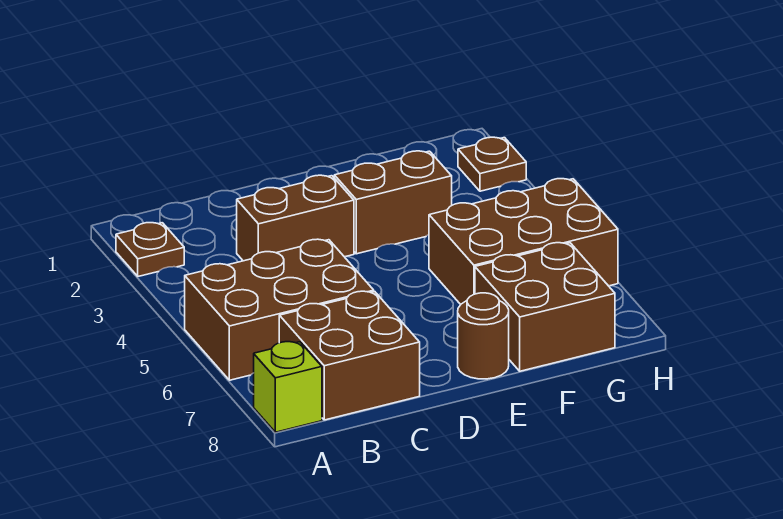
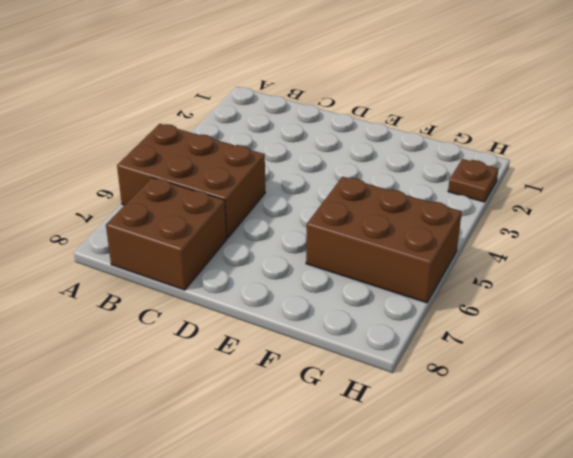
none -> brown 1x1 plate [116,223,184,276]
none -> lime 1x1 brick [254,342,322,432]

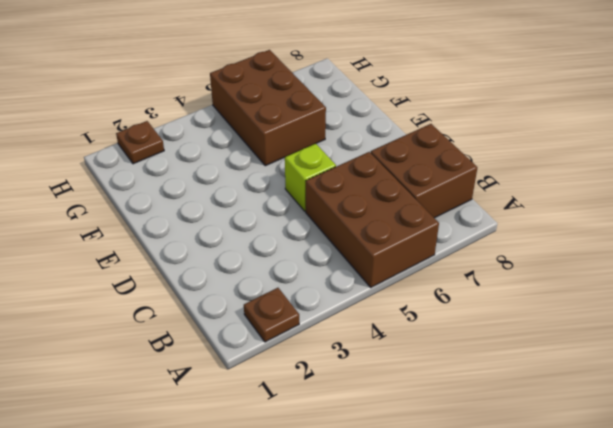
lime 1x1 brick [285,144,336,211] -> lime 1x1 brick moved to [254,342,322,432]
none -> brown 1x2 brick [237,175,354,261]
none -> brown 1x2 brick [334,151,452,254]

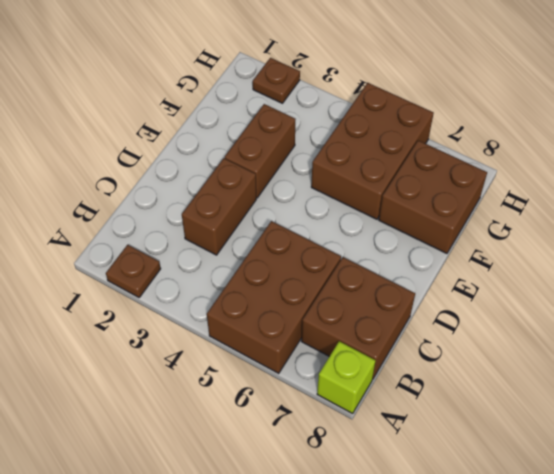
none -> brown 1x1 round brick [458,293,509,379]

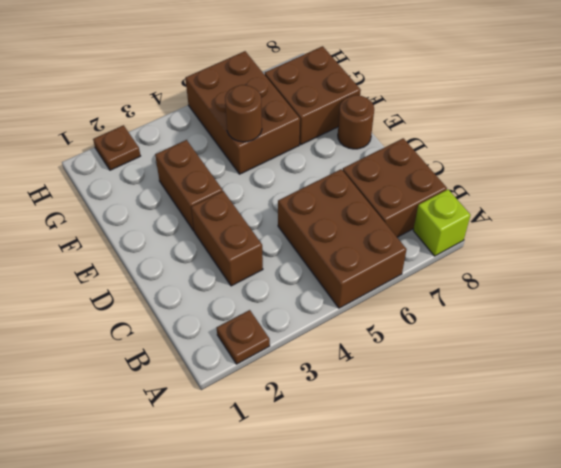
brown 1x1 round brick [225,85,262,142] -> none

